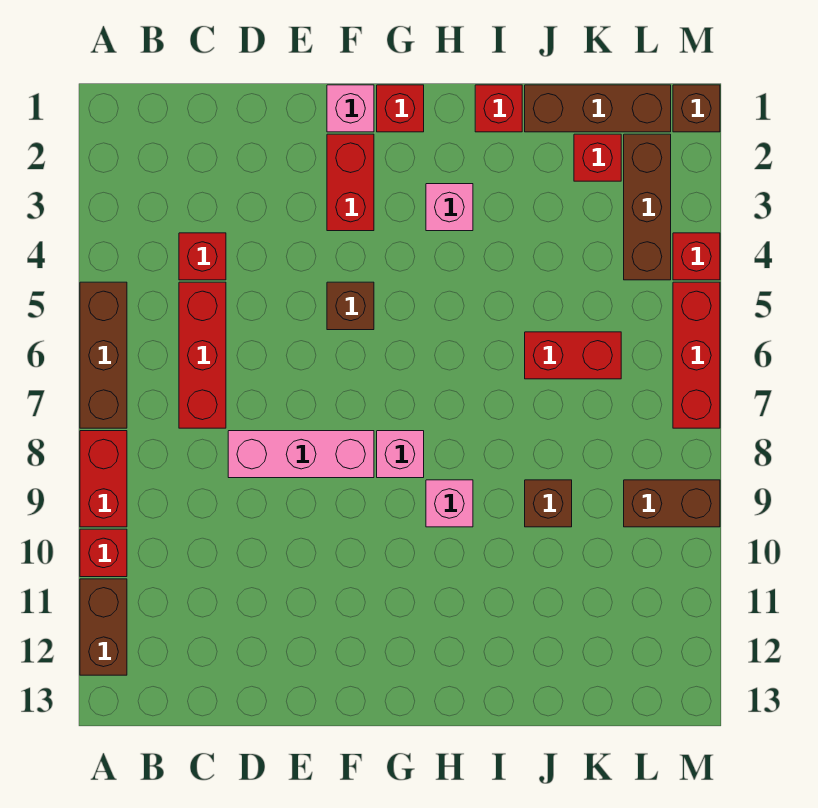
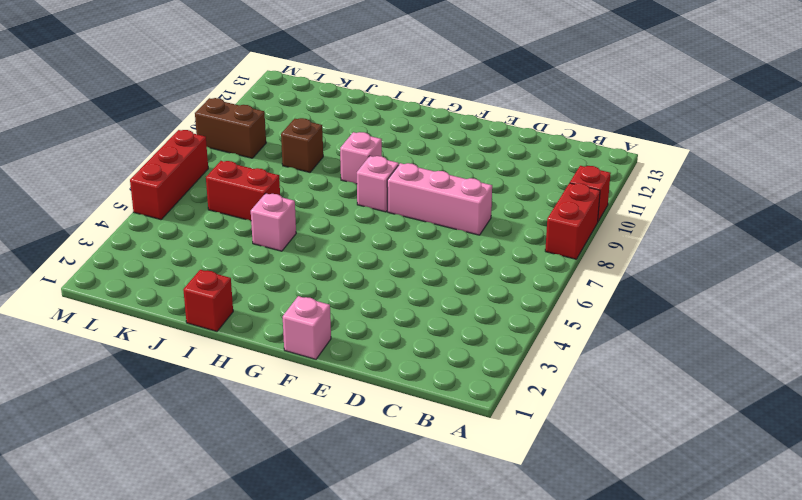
pink 1x1 brick [251,193,296,251] -> pink 1x1 brick moved to [426,184,473,231]
none -> brown 1x3 brick [80,282,127,428]
none -> brown 1x2 brick [80,579,127,675]
none -> red 1x1 brick [179,233,226,280]

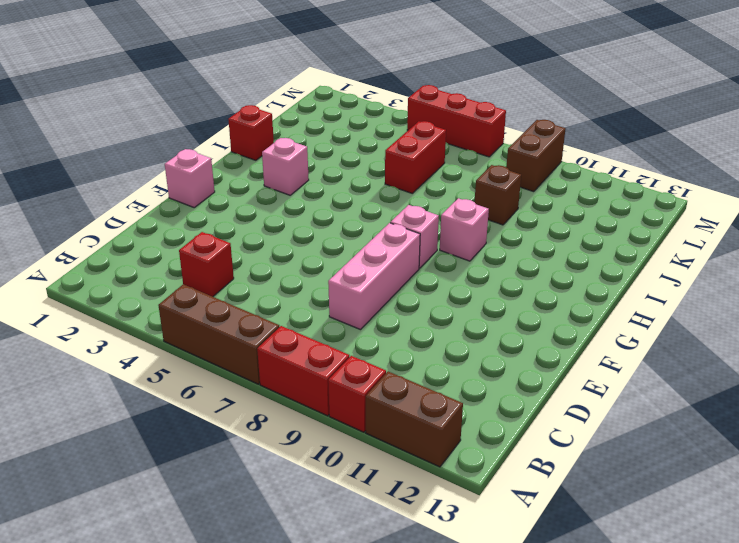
none -> red 1x3 brick [179,282,226,428]
none -> red 1x2 brick [327,134,374,231]
none -> brown 1x1 brick [327,282,374,330]

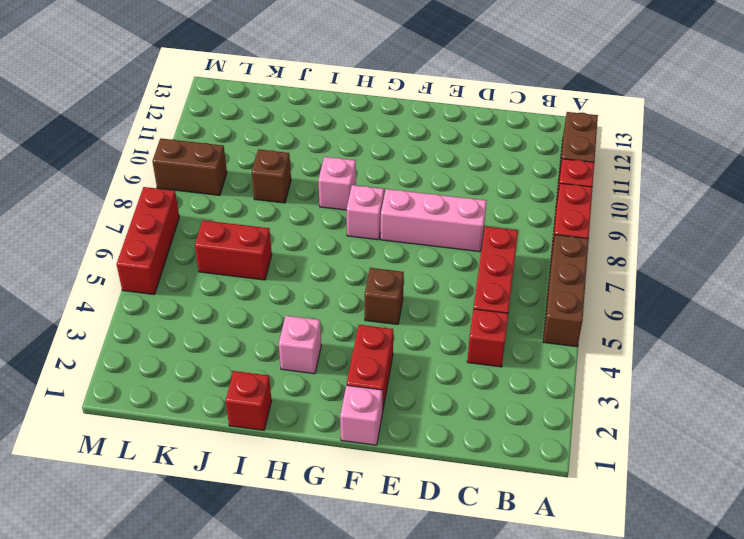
none -> red 1x1 brick [377,85,424,132]
none -> brown 1x3 brick [525,85,671,132]
none -> red 1x1 brick [574,134,621,181]

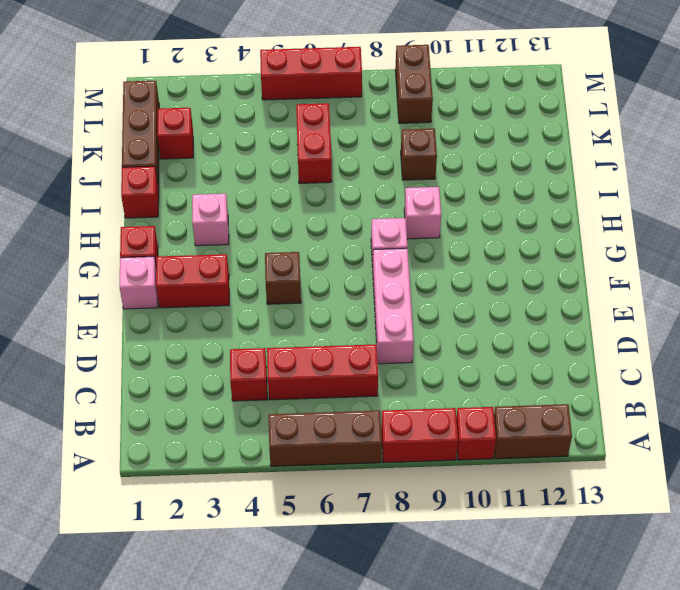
none -> brown 1x3 brick [624,134,671,280]
none -> brown 1x1 brick [673,85,720,132]
none -> red 1x1 brick [673,233,720,280]

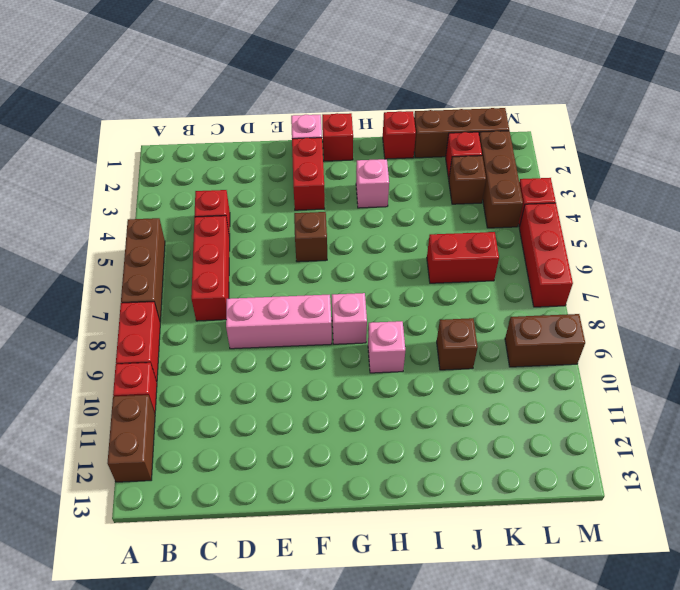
brown 1x1 brick [449,156,486,204] -> brown 1x1 brick moved to [673,85,720,132]

